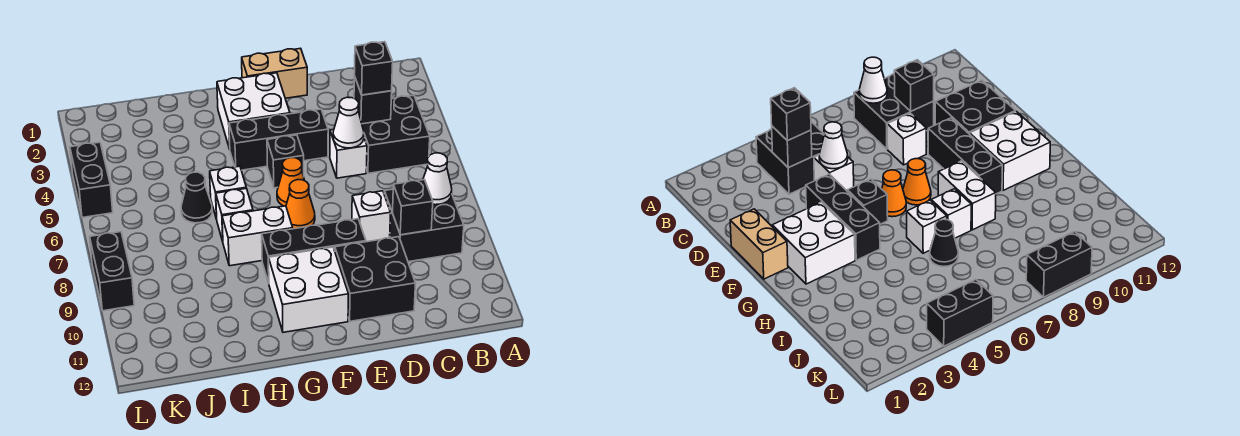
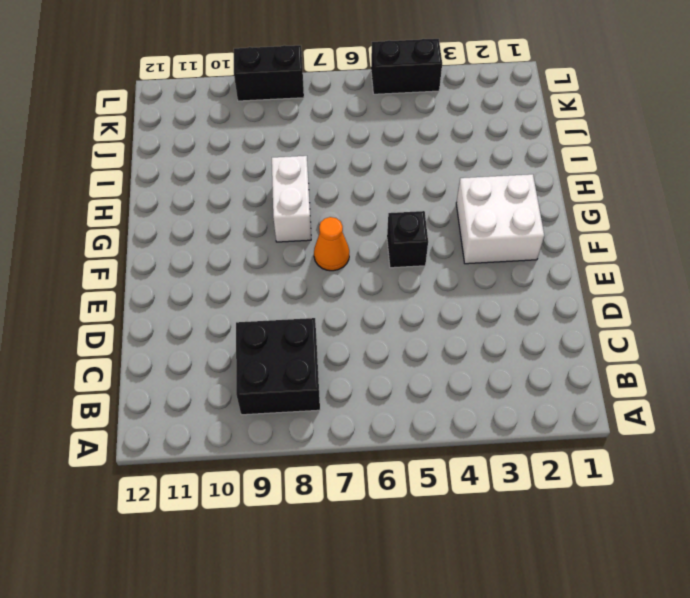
none -> black 2x2 brick [362,95,430,173]
none -> white 1x1 brick [330,129,367,178]
none -> white 1x1 brick [352,191,391,242]

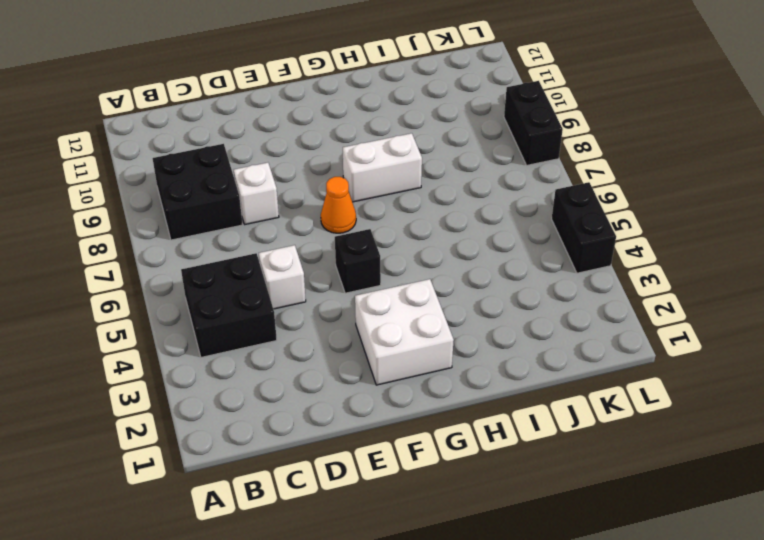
none -> black 2x2 brick [335,237,415,321]
none -> tan 1x2 brick [242,48,307,98]
none -> black 1x3 brick [229,109,328,170]

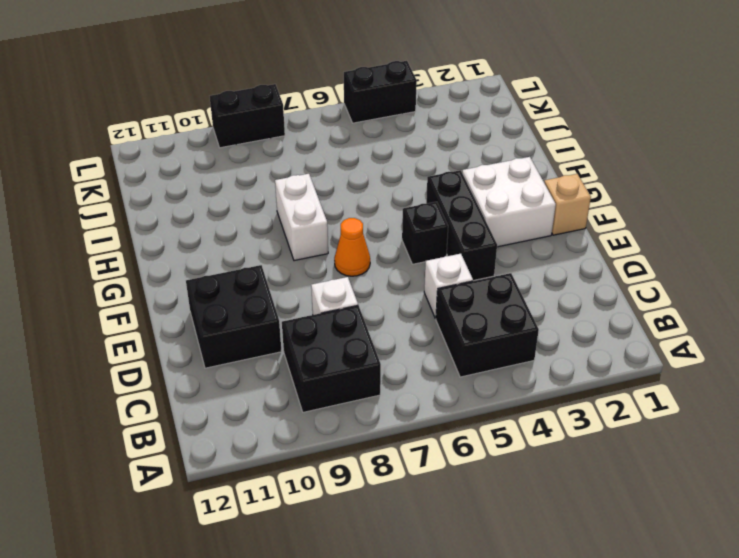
tan 1x1 brick [544,174,591,235] -> tan 1x2 brick [242,48,307,98]
none -> black 1x3 brick [262,219,366,283]
none -> orange 1x1 cone [277,158,305,206]
none -> white 2x2 brick [269,247,348,332]

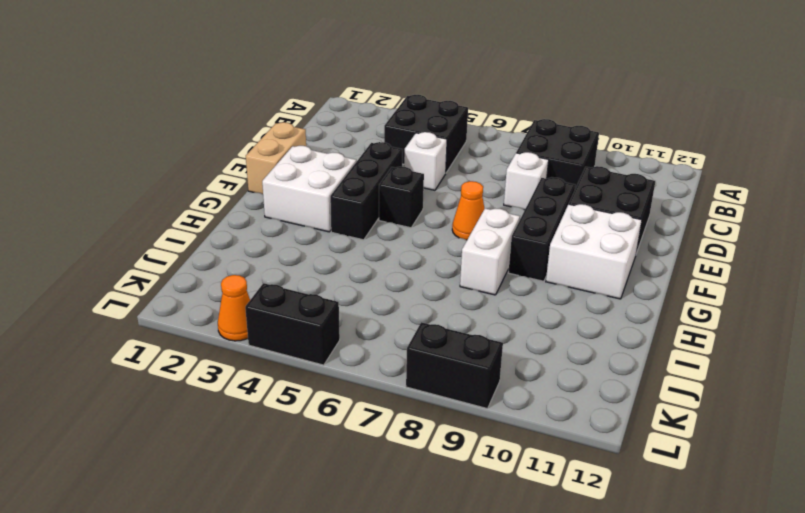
orange 1x1 cone [218,275,250,341] -> orange 1x1 cone moved to [277,158,305,206]
none -> white 1x1 brick [210,166,246,219]
none -> white 1x1 brick [216,188,253,241]
none -> black 1x1 cone [181,172,212,223]

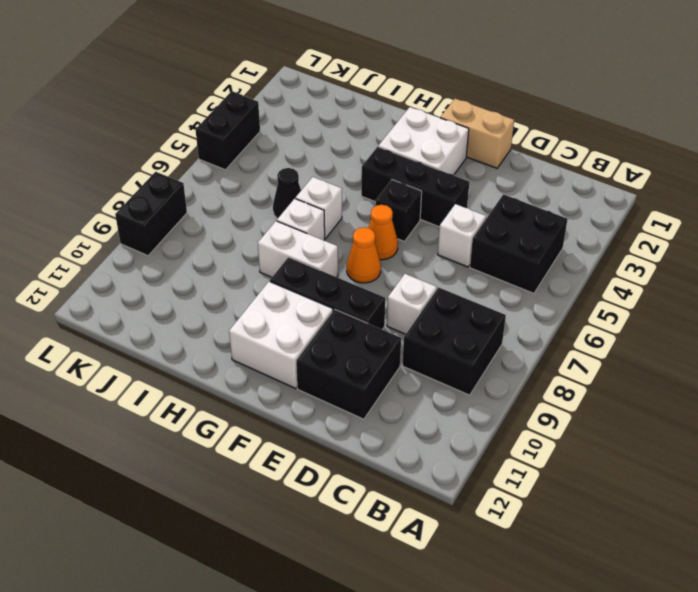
none -> white 1x1 cone [423,153,452,205]
none -> black 1x1 brick [354,76,392,124]
none -> black 1x1 brick [393,180,433,235]

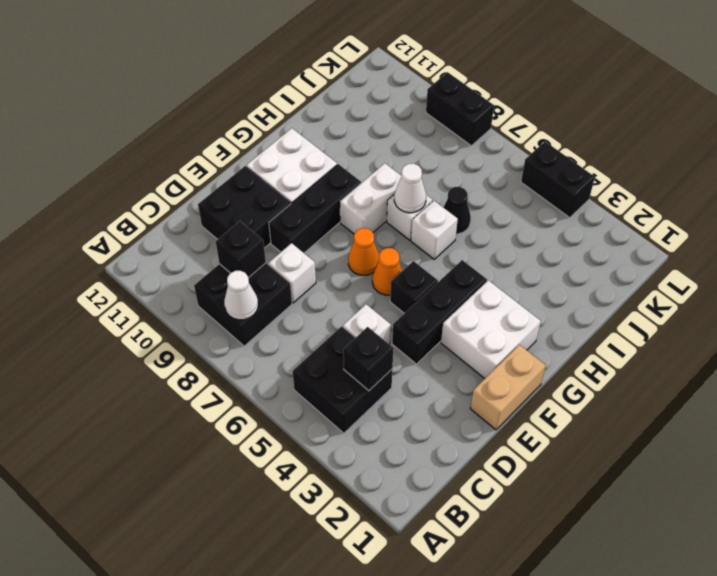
white 1x1 cone [394,164,426,213] -> white 1x1 cone moved to [333,97,364,148]
none -> black 1x1 brick [354,42,393,95]

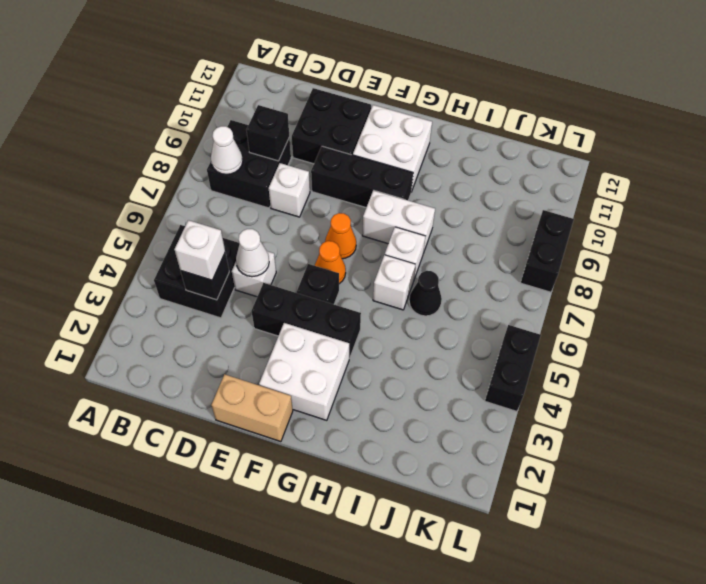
white 1x1 brick [174,220,225,280] -> black 1x1 brick [354,42,393,95]

